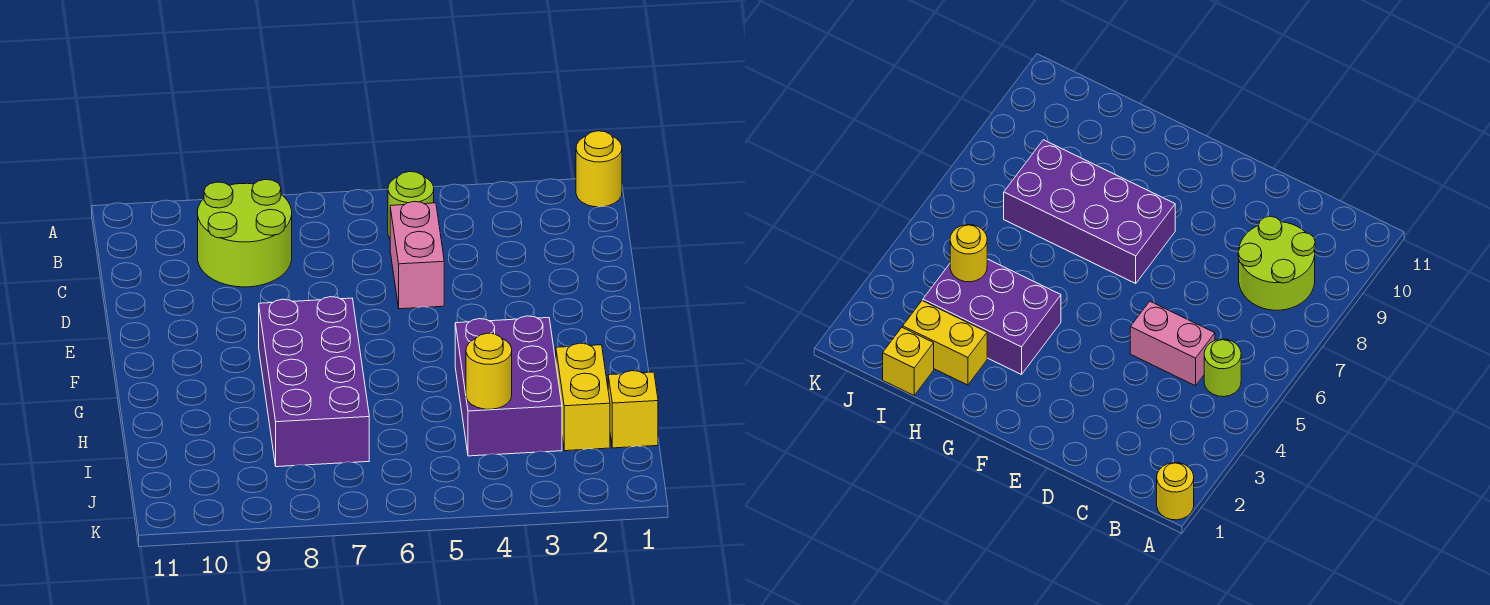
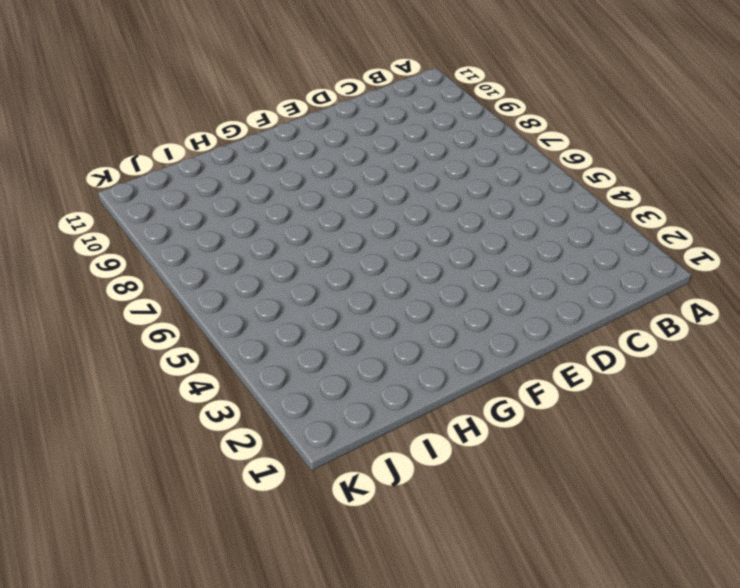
none -> yellow 1x1 round brick [576,131,622,207]
none -> lime 1x1 round brick [388,172,434,238]

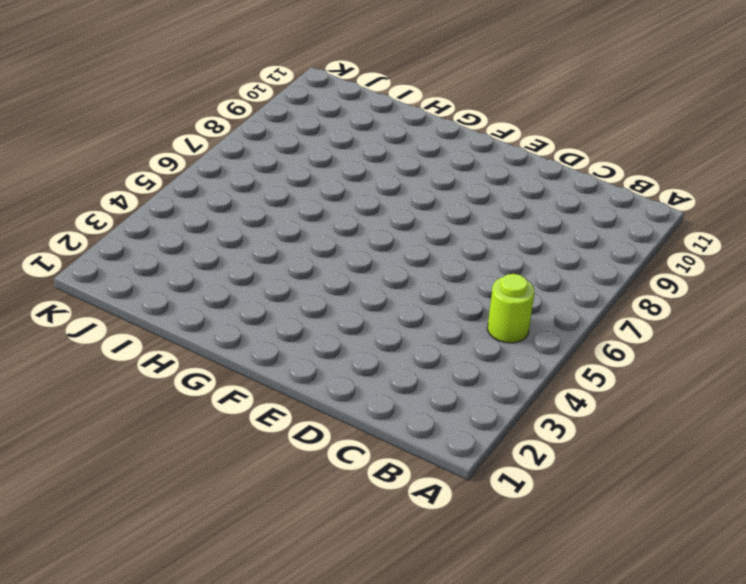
none -> yellow 1x1 round brick [576,131,622,207]
none -> lime 2x2 round brick [198,179,292,287]

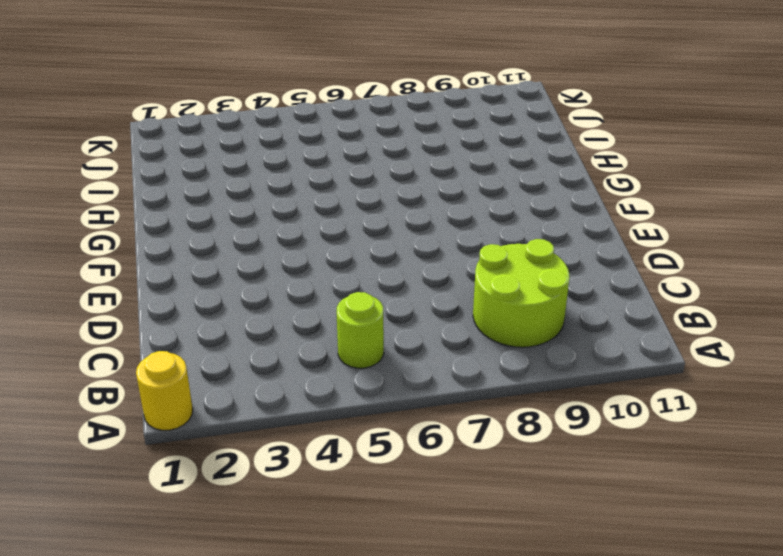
none -> pink 1x2 brick [390,202,444,309]
none -> purple 2x4 brick [259,297,369,467]

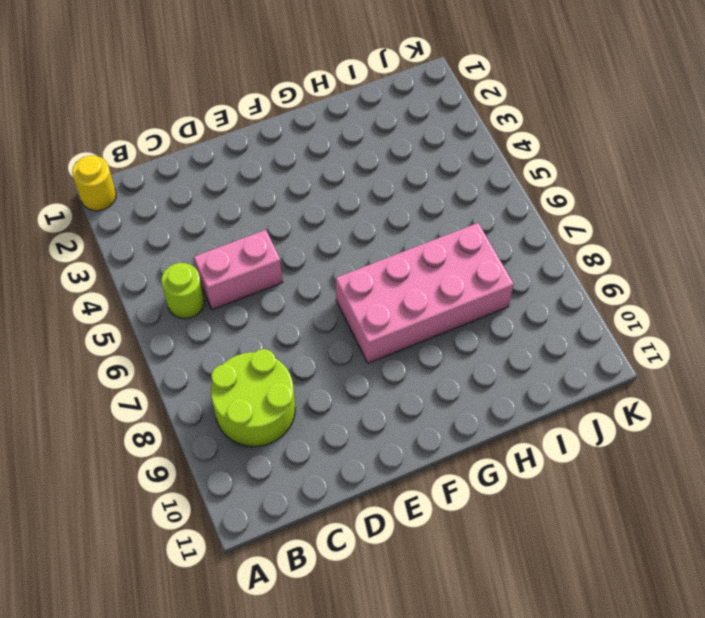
pink 2x4 brick [336,223,514,363] -> purple 2x4 brick [259,297,369,467]
none -> purple 2x3 brick [455,316,562,456]
none -> yellow 1x2 brick [556,343,610,451]

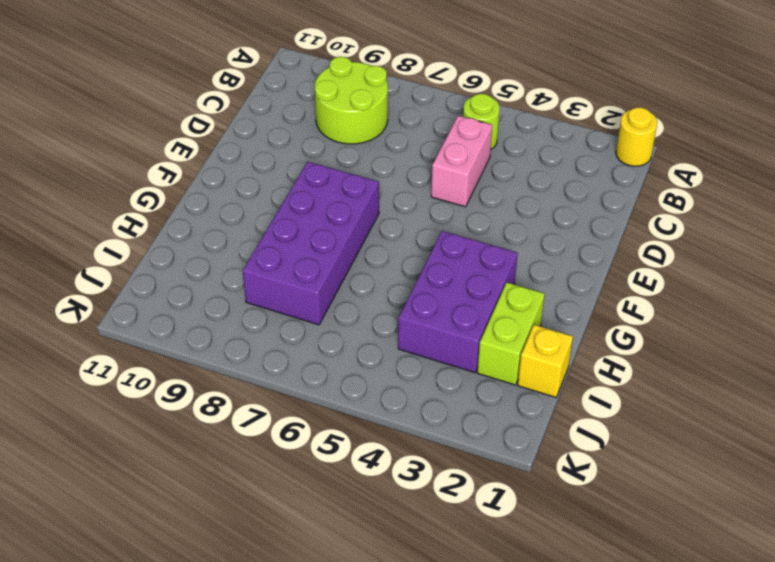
lime 1x2 brick [477,283,545,385] -> yellow 1x2 brick [556,343,610,451]
none -> yellow 1x1 round brick [466,333,512,409]

